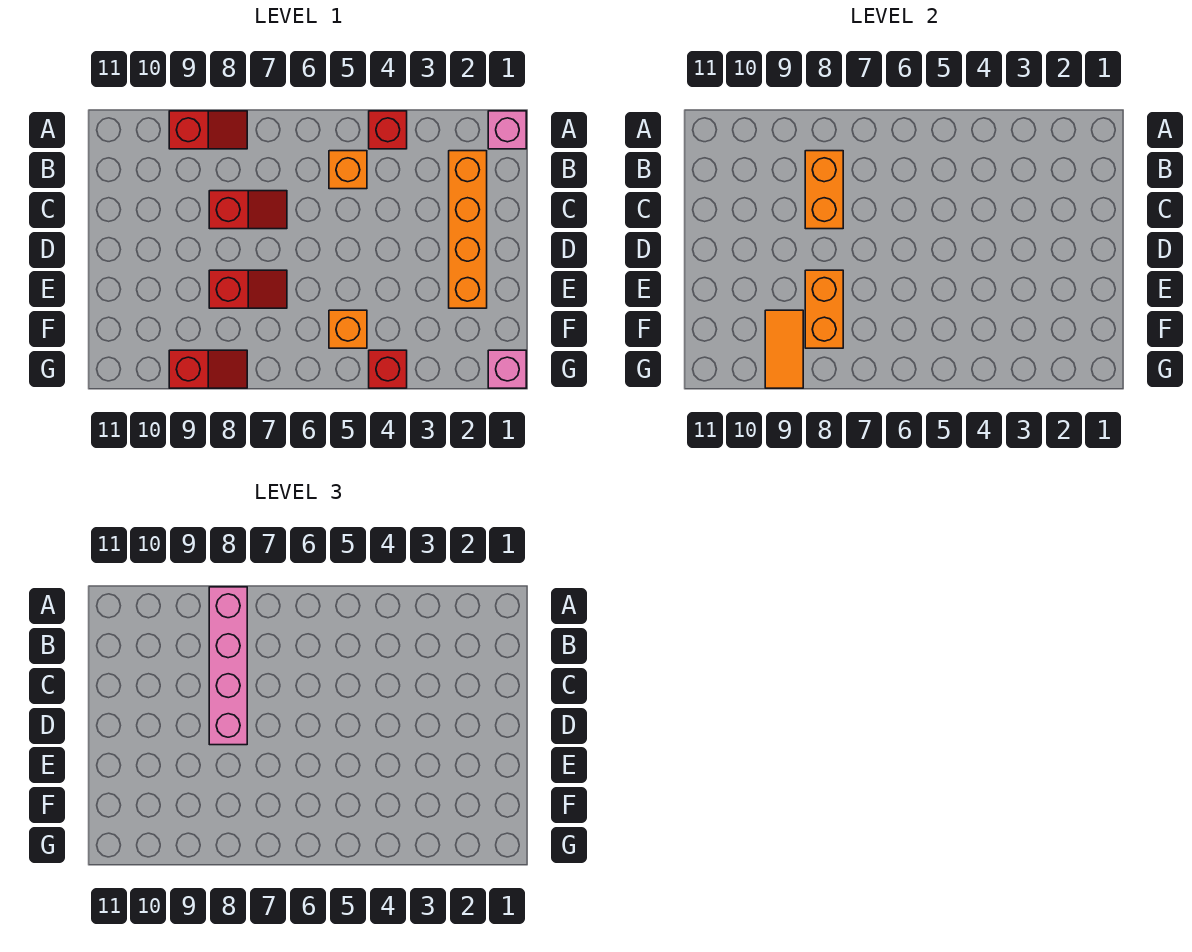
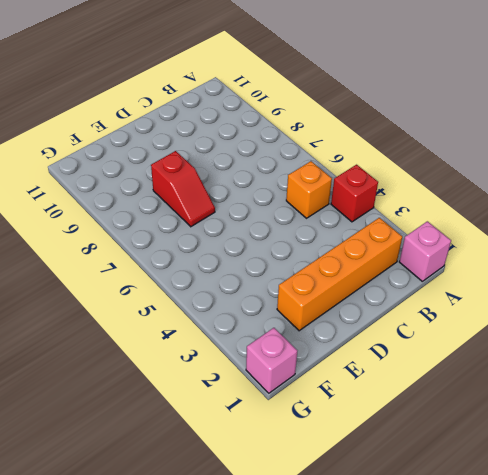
none -> red 1x2 slope [169,111,247,149]
none -> red 1x2 slope [209,191,287,229]
none -> orange 1x1 brick [329,310,367,348]

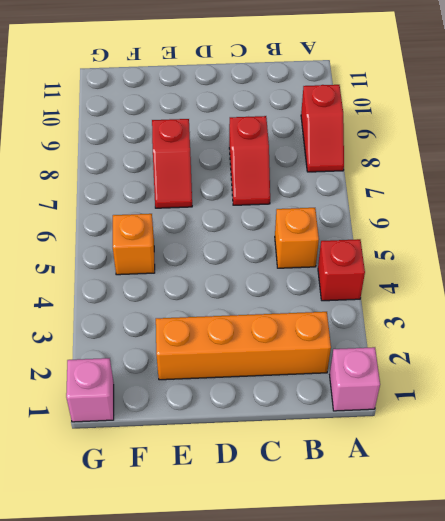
none -> red 1x1 brick [369,350,407,388]
none -> red 1x2 slope [169,350,247,388]
none -> orange 1x2 brick [805,151,843,229]

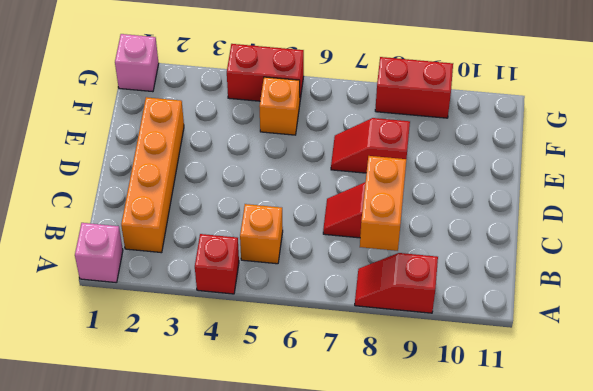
red 1x2 brick [227,44,304,101] -> red 1x1 brick [369,350,407,388]
red 1x2 brick [375,57,453,118] -> red 1x2 slope [169,350,247,388]
none -> orange 1x2 brick [805,270,843,348]
none -> orange 1x2 tile [765,310,803,388]
none -> pink 1x4 brick [209,587,247,745]

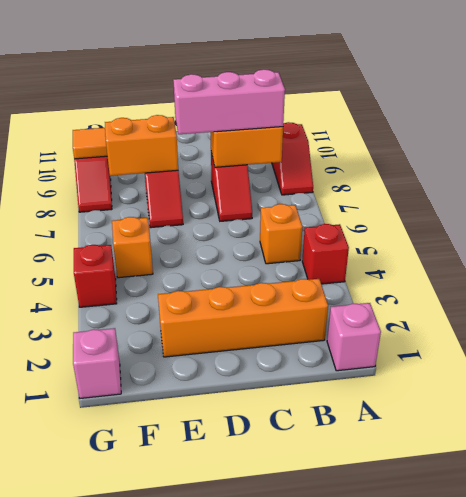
pink 1x3 brick [173,69,285,134] -> pink 1x4 brick [209,587,247,745]

